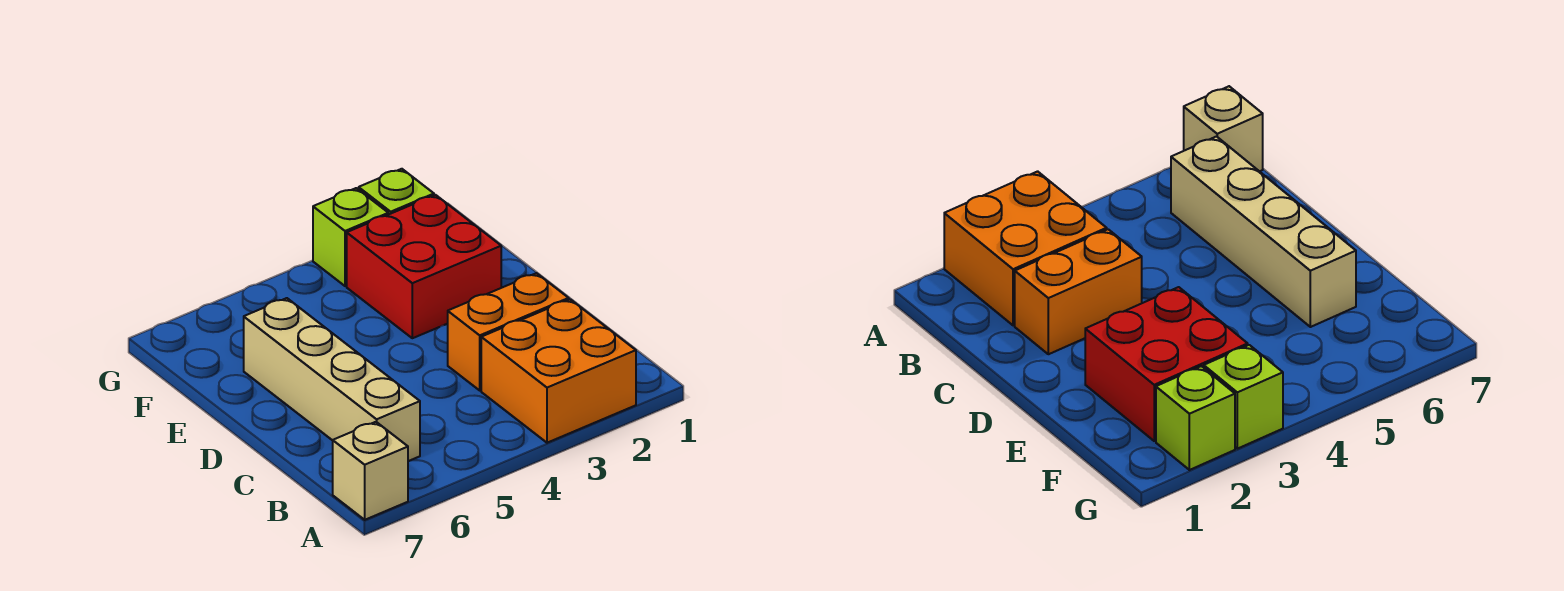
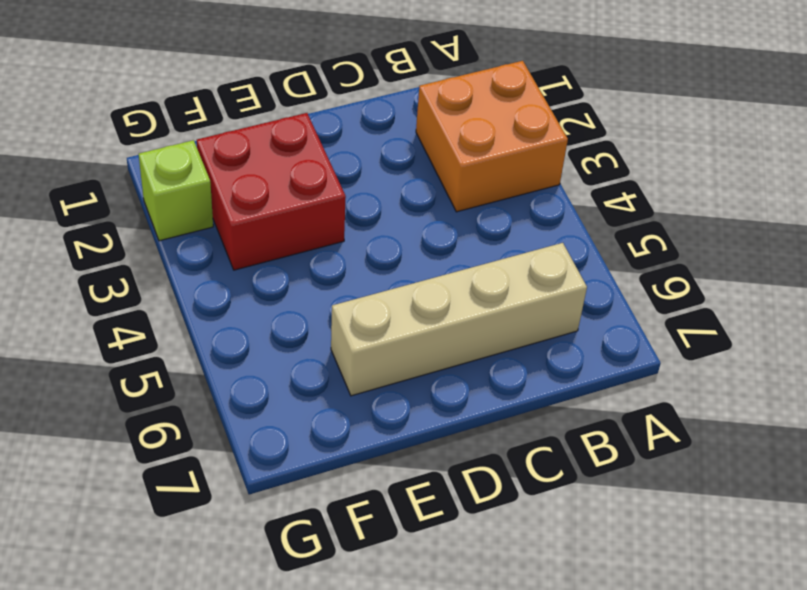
none -> tan 1x1 brick [333,422,408,520]
none -> orange 1x2 brick [448,273,569,390]

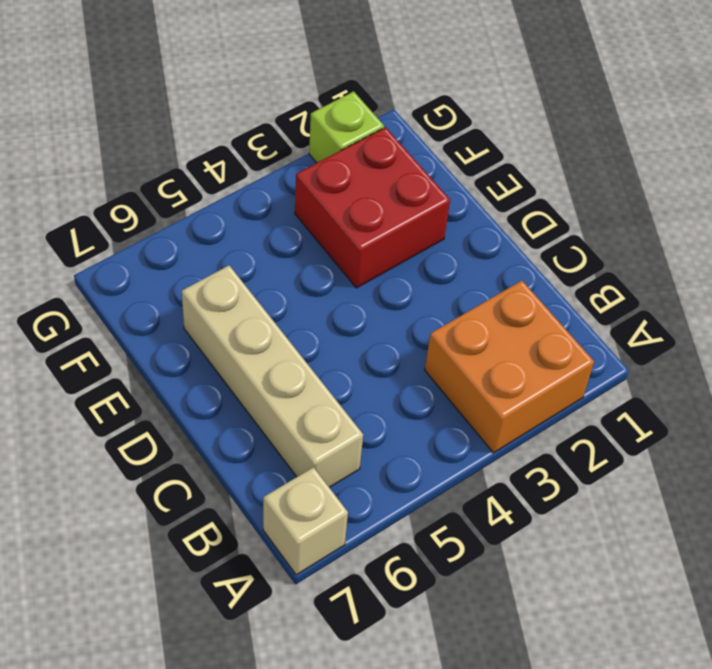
none -> orange 1x2 brick [448,273,569,390]
none -> lime 1x1 brick [313,188,388,286]

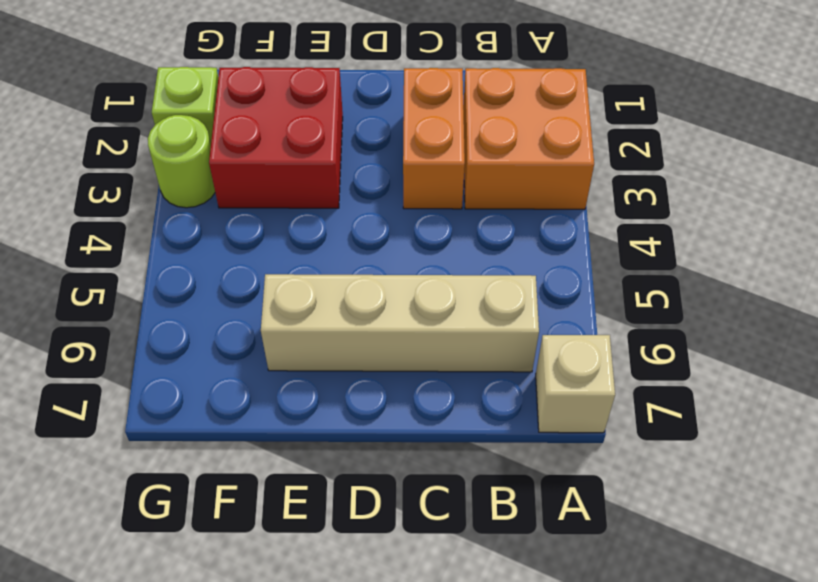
lime 1x1 round brick [148,115,215,208] -> lime 1x1 brick [313,188,388,286]

